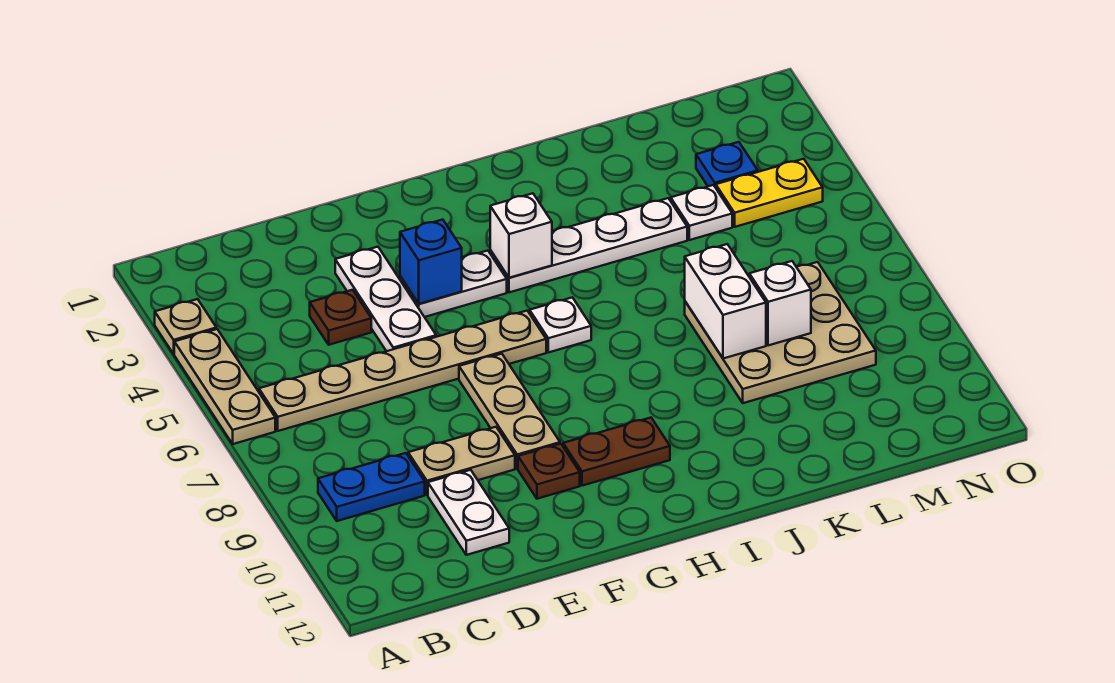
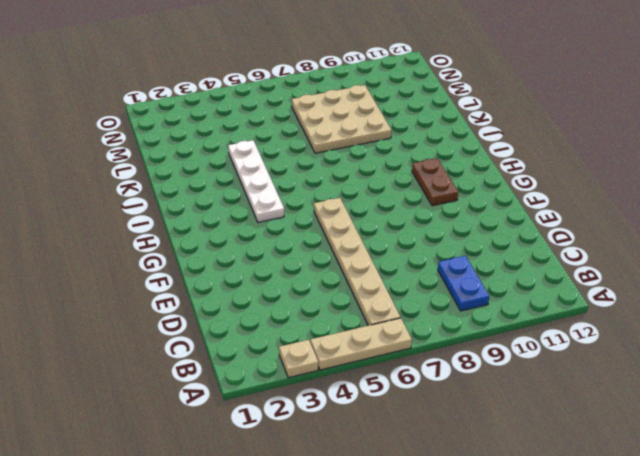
none -> brown 1x1 plate [310,290,371,345]
none -> tan 1x2 plate [408,427,515,495]
none -> white 1x2 plate [428,470,509,555]

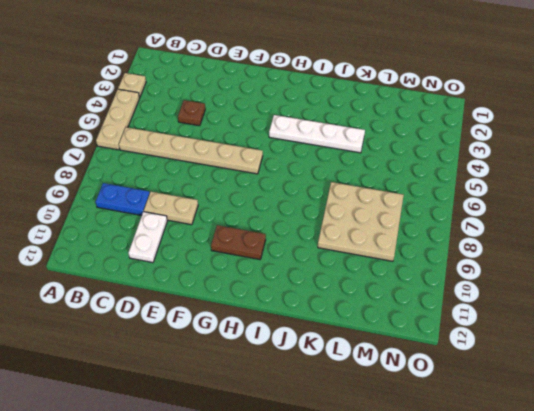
none -> white 1x3 plate [335,247,436,351]
none -> white 1x2 plate [400,251,507,317]
none -> tan 1x3 plate [459,354,560,469]

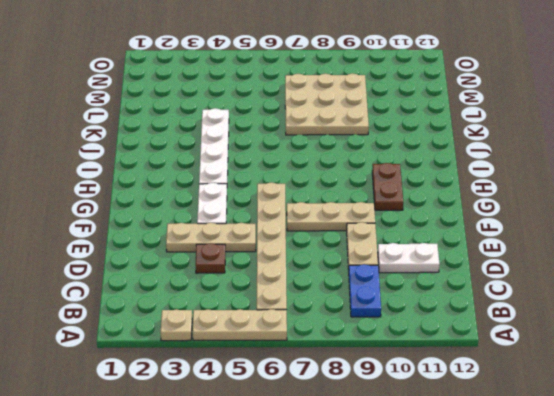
tan 1x3 plate [166,223,256,252] -> white 1x3 plate [335,247,436,351]
none -> brown 1x1 plate [518,444,580,499]
none -> white 1x1 plate [530,297,591,352]
none -> white 1x1 plate [671,185,732,240]

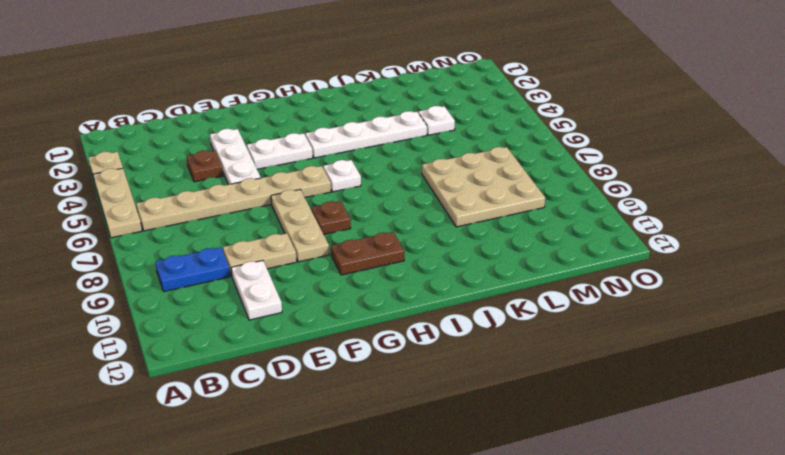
brown 1x1 plate [311,201,351,235] -> brown 1x1 plate moved to [518,444,580,499]
none -> blue 1x1 plate [696,142,758,188]
none -> yellow 1x2 plate [716,159,823,227]
none -> blue 1x1 brick [400,220,462,304]

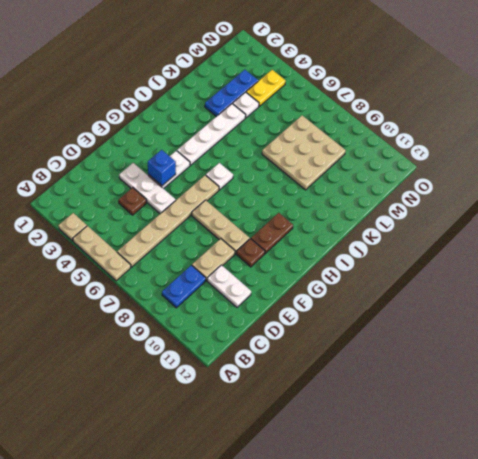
blue 1x3 plate [205,70,258,117] -> blue 1x1 plate [696,142,758,188]
none -> white 1x1 brick [490,193,552,278]
none -> white 1x2 brick [685,244,766,359]
none -> white 1x1 brick [749,261,811,345]

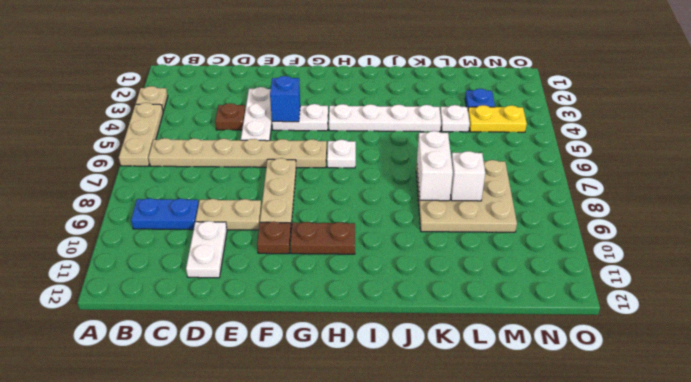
none -> white 1x1 brick [490,193,552,278]

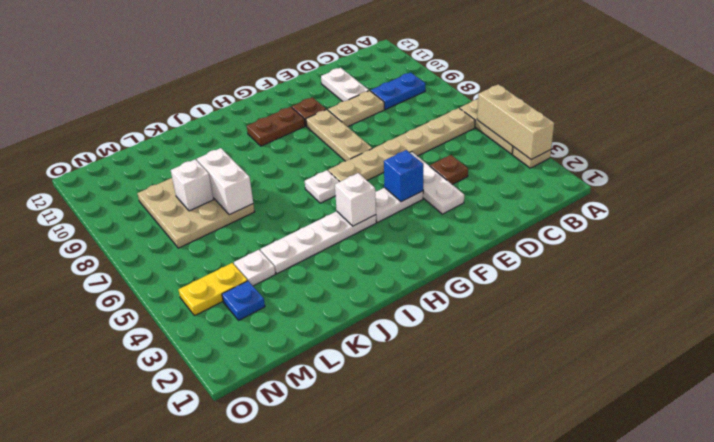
tan 1x3 brick [477,84,554,160] -> none

